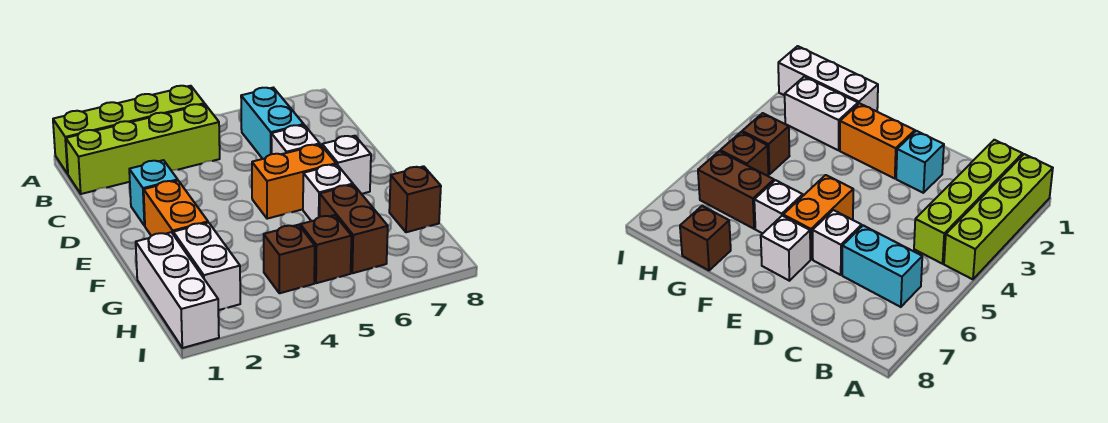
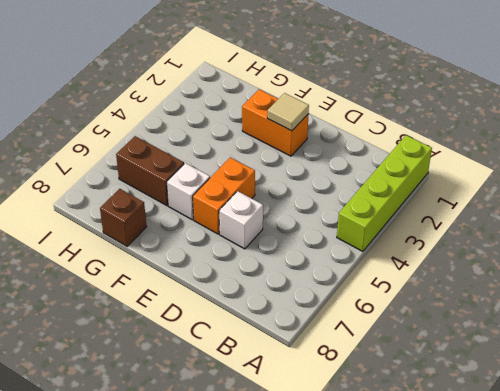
tan 1x1 tile [267,93,309,131] -> none
none -> lime 1x4 brick [66,104,220,194]
none -> cyan 1x2 brick [241,88,304,159]
none -> cyan 1x1 brick [129,160,178,226]

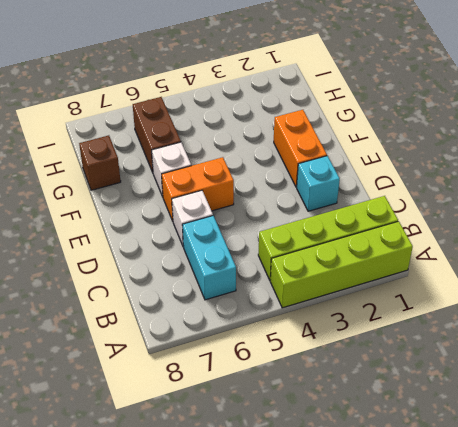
none -> white 1x1 brick [322,136,371,194]
none -> white 1x3 brick [136,232,219,348]
none -> white 1x2 brick [173,223,240,310]

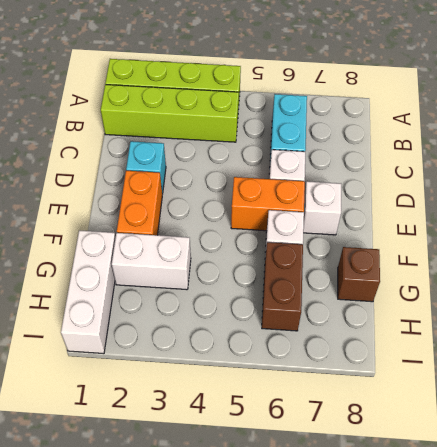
white 1x2 brick [112,233,191,290] -> white 1x2 brick turned to [173,223,240,310]
none -> brown 1x1 brick [264,225,315,293]
none -> brown 1x1 brick [300,215,351,283]

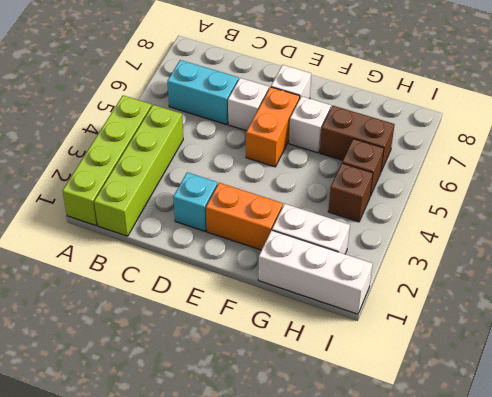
none -> brown 1x1 brick [389,166,441,232]

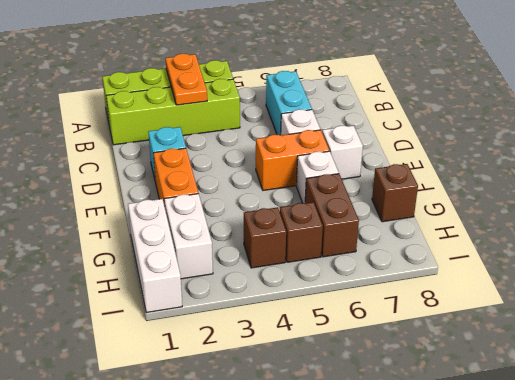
orange 1x2 plate [166,54,207,105] -> none

